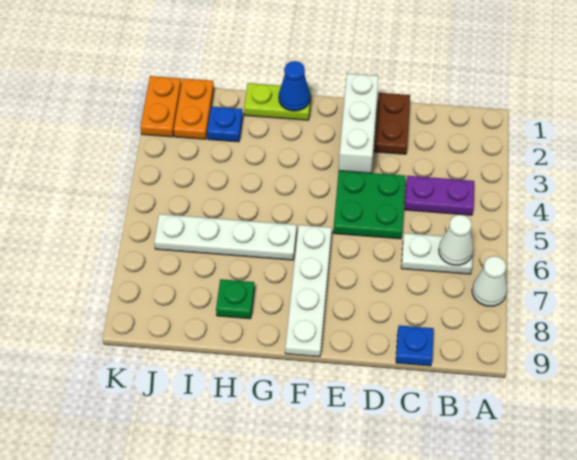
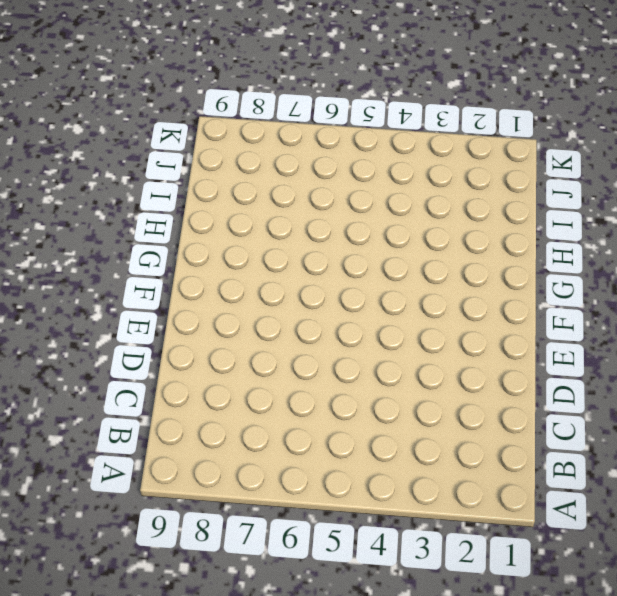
none -> white 1x1 cone [472,256,507,306]
none -> purple 1x2 plate [405,176,474,215]
none -> white 1x2 plate [401,233,473,274]

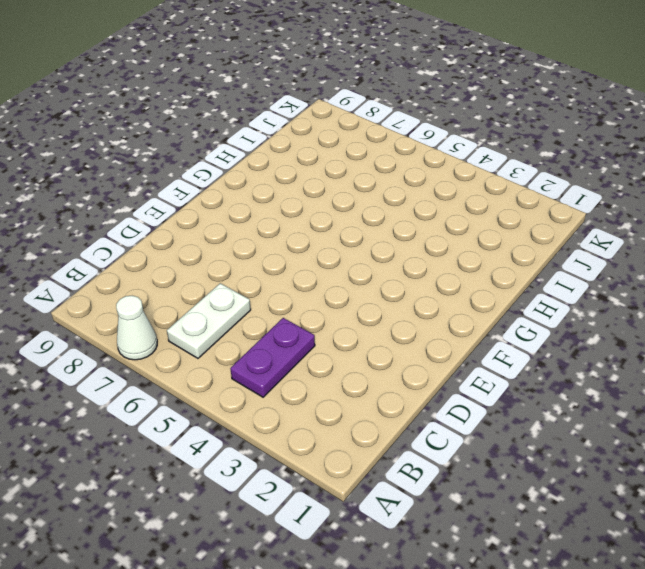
none -> blue 1x1 plate [396,325,434,366]
none -> brown 1x2 plate [374,93,410,154]
none -> green 2x2 plate [333,171,405,239]

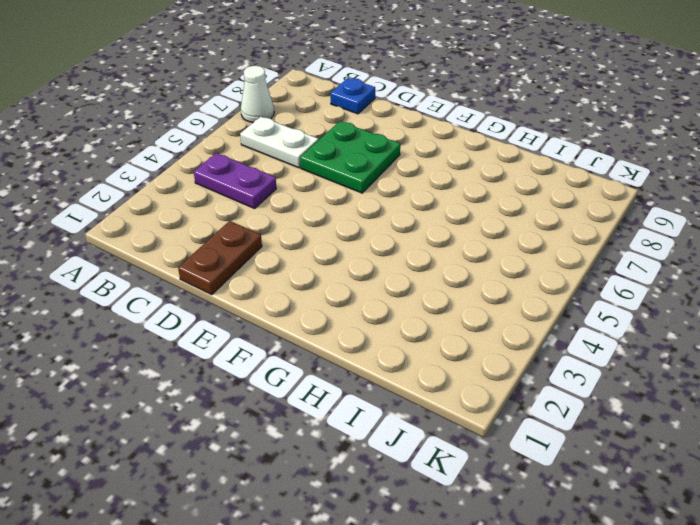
green 2x2 plate [300,121,400,193] -> green 2x2 plate moved to [333,171,405,239]
none -> white 1x3 brick [339,73,379,173]
none -> white 1x4 plate [285,225,332,357]
none -> lime 1x2 plate [244,83,311,120]

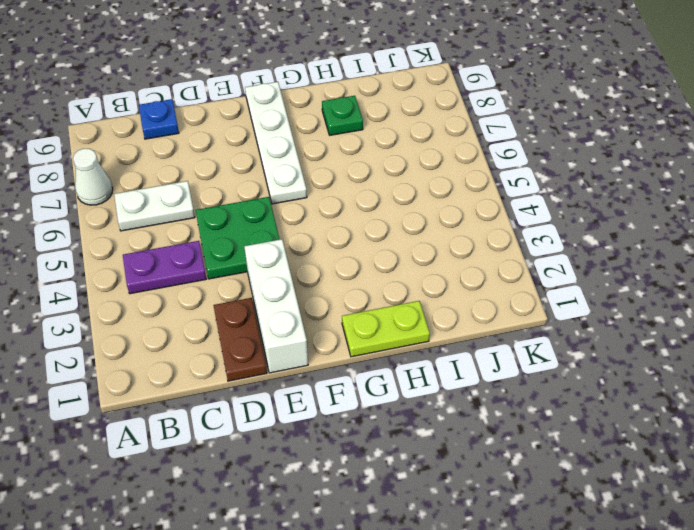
none -> white 1x4 plate [154,214,297,260]
none -> blue 1x1 plate [207,107,243,142]
none -> orange 1x2 plate [174,78,214,139]

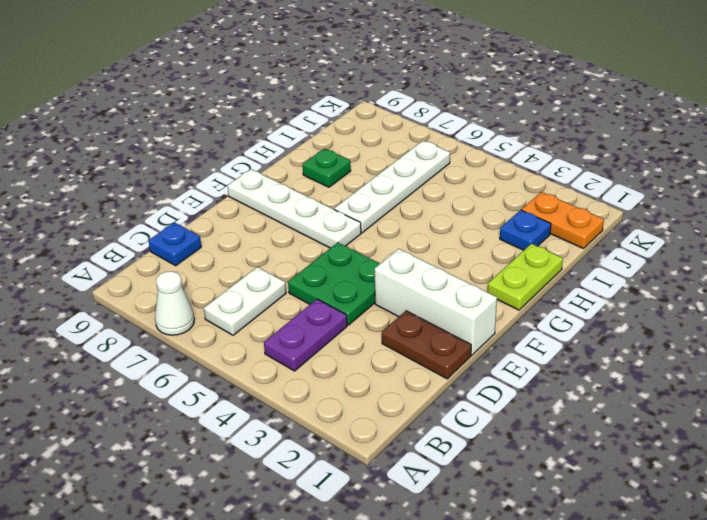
none -> orange 1x2 plate [140,76,181,137]
none -> white 1x1 cone [439,215,473,265]
none -> blue 1x1 cone [279,61,310,111]

